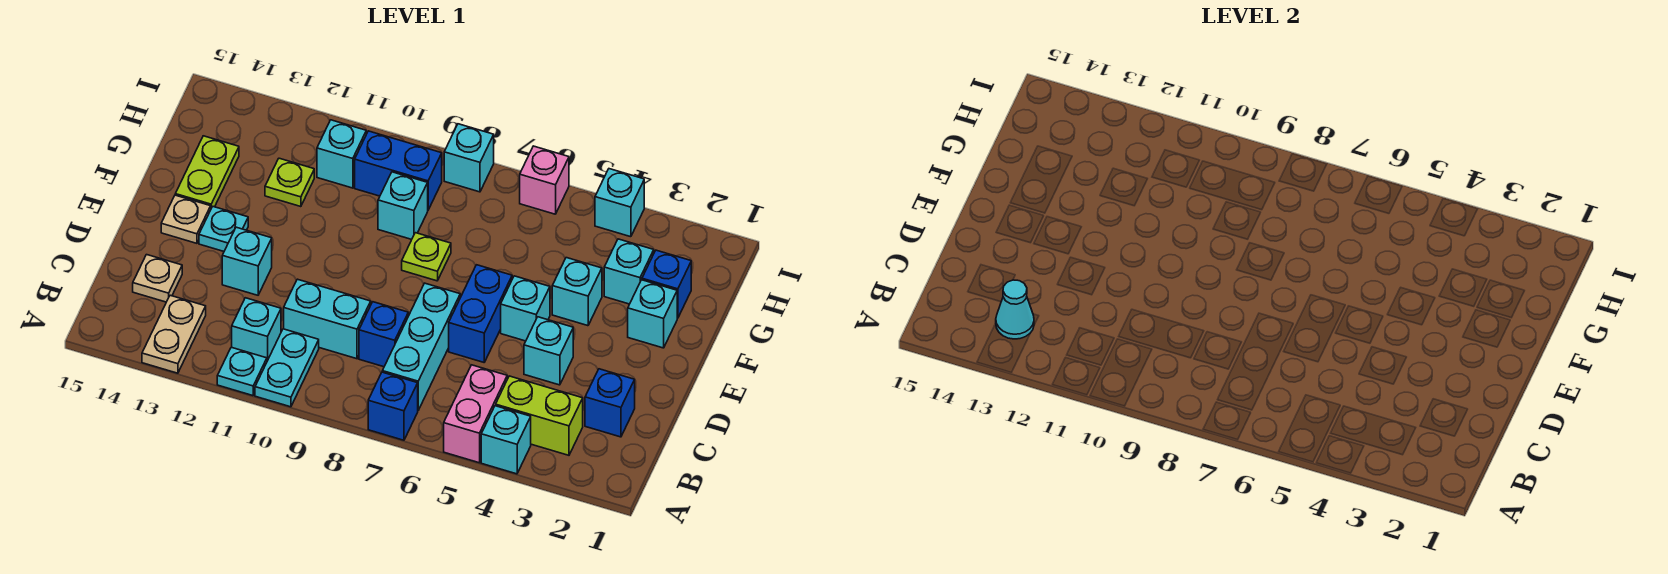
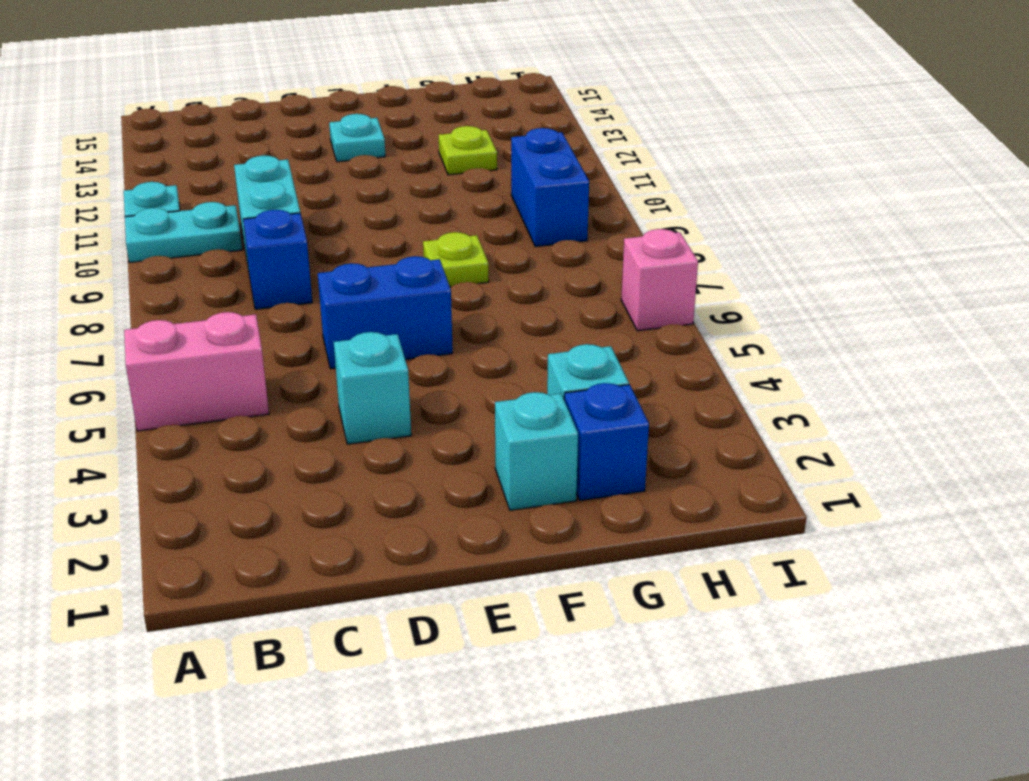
none -> cyan 1x1 brick [481,406,531,474]
none -> blue 1x1 brick [368,372,418,440]
none -> tan 1x2 plate [142,295,206,373]
none -> lime 1x2 brick [496,376,583,455]

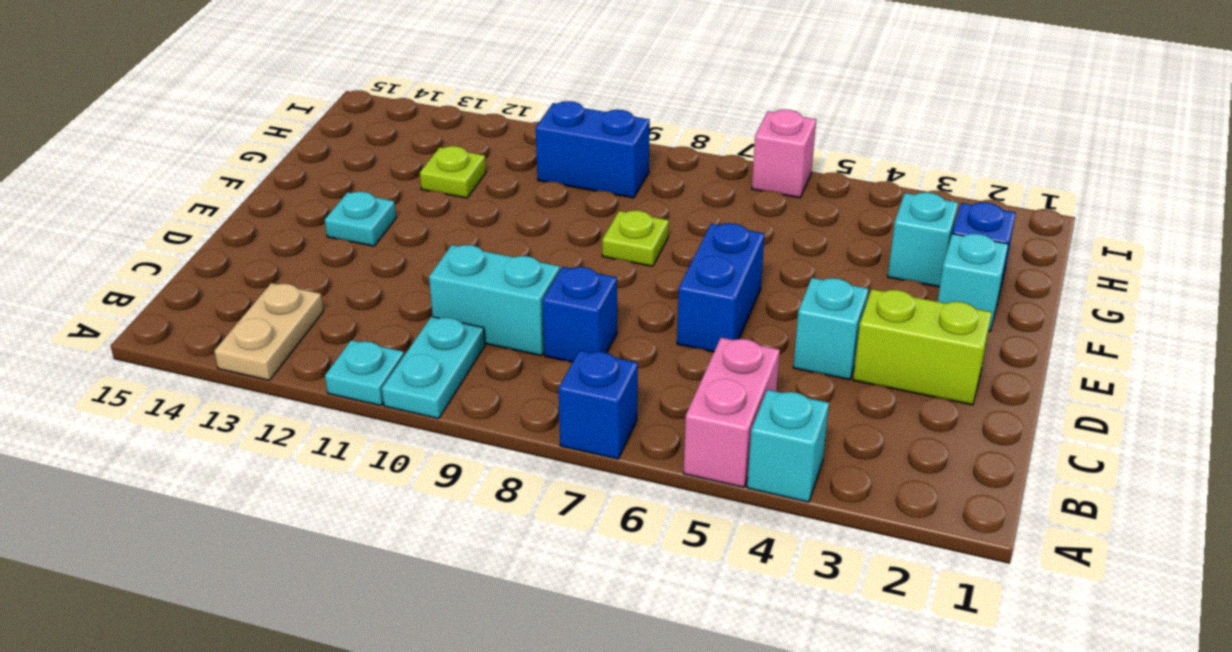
lime 1x2 brick [853,289,992,405] -> lime 1x2 brick moved to [496,376,583,455]
none -> cyan 1x3 brick [382,283,460,410]
none -> cyan 1x1 brick [232,298,281,361]
none -> blue 1x1 brick [585,369,635,437]
none -> tan 1x1 plate [133,255,182,302]

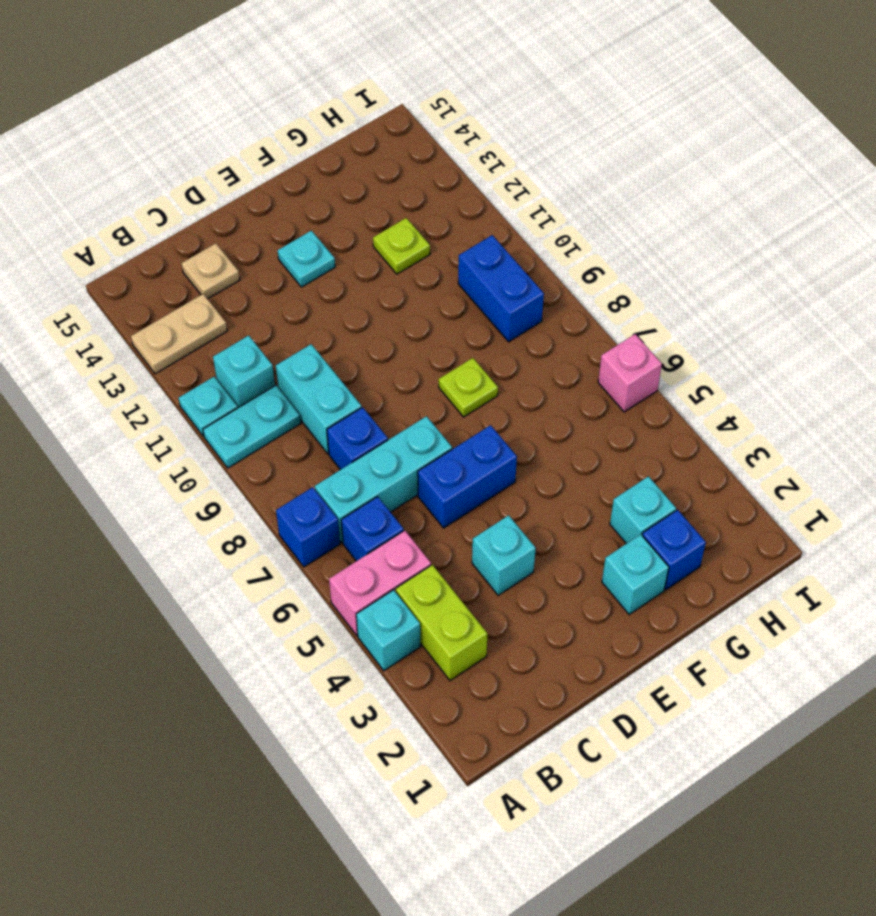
blue 1x1 brick [341,497,404,561] -> blue 1x1 brick moved to [585,369,635,437]
none -> cyan 1x1 brick [222,227,272,295]
none -> cyan 1x1 brick [501,276,550,341]
none -> tan 1x1 plate [161,195,211,243]
none -> cyan 1x1 brick [552,258,602,326]

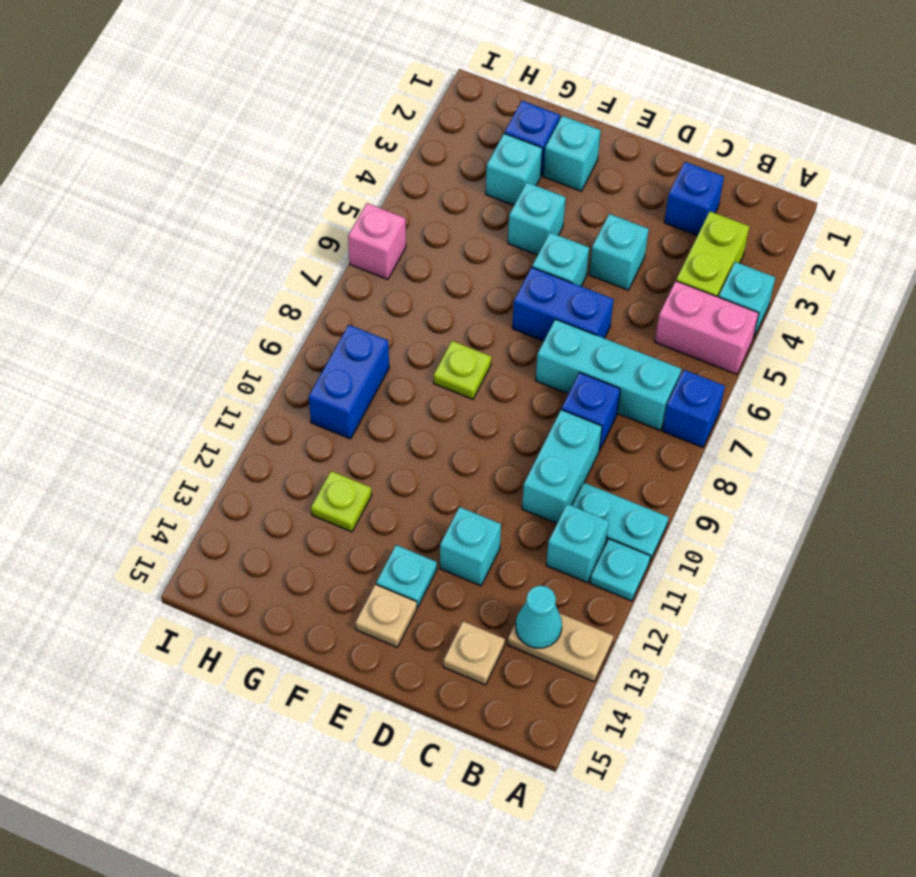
none -> lime 1x2 plate [175,136,239,208]
none -> cyan 1x1 brick [378,172,428,239]
none -> cyan 1x1 brick [317,120,366,188]
none -> cyan 1x1 brick [595,169,644,237]

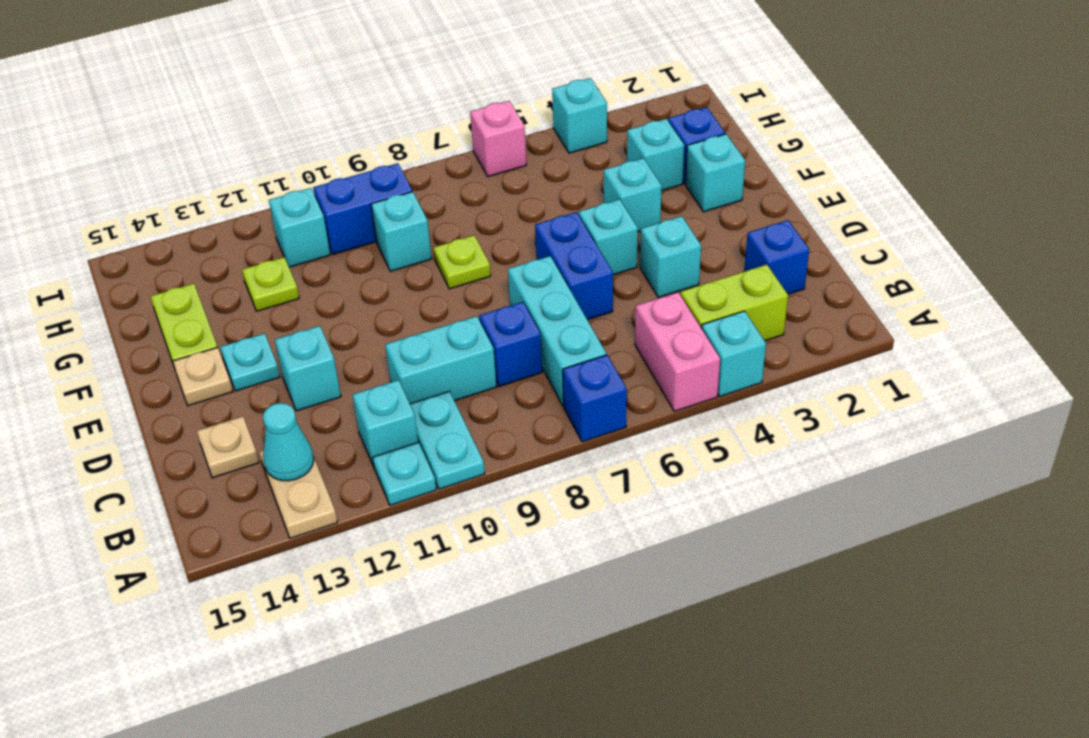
none -> cyan 1x1 brick [444,124,494,192]

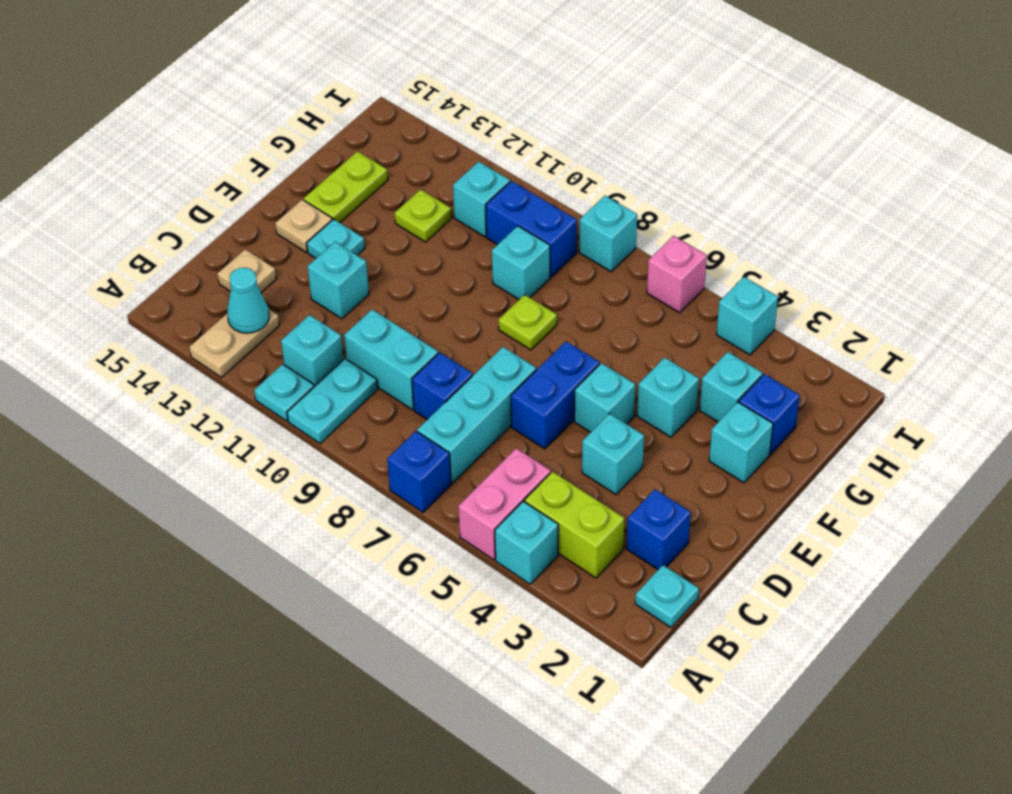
cyan 1x1 plate [635,565,699,627] -> none

